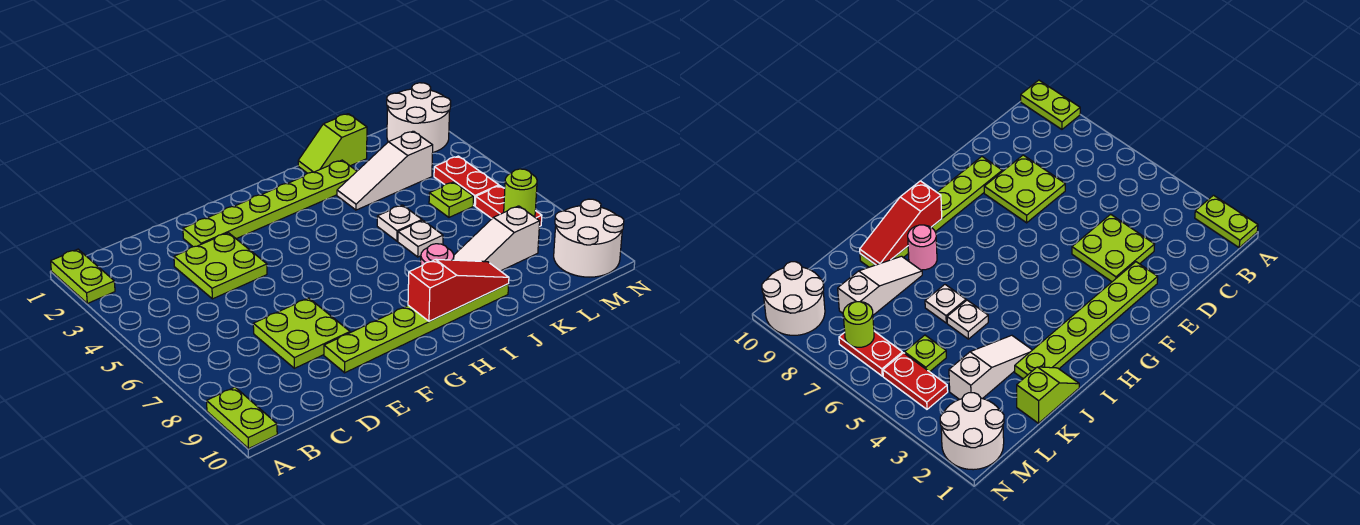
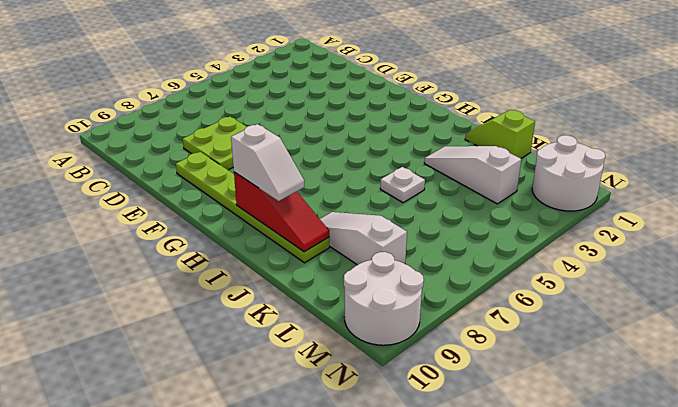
white 1x2 slope [231,124,304,201] -> none
none -> lime 1x2 plate [51,249,115,303]
none -> lime 1x2 plate [207,387,277,449]
none -> lime 2x2 plate [174,233,267,299]

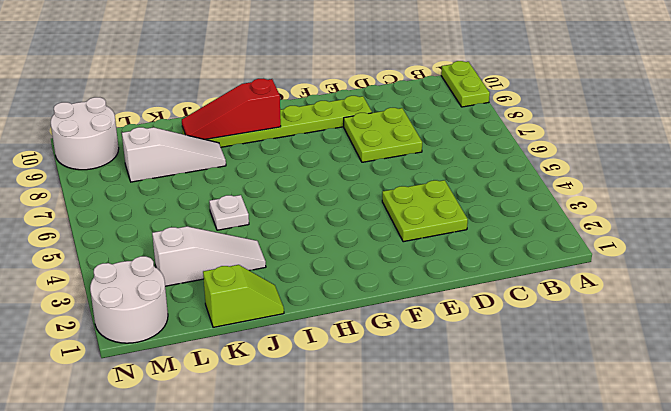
none -> lime 1x2 plate [51,249,115,303]
none -> lime 1x6 plate [183,160,357,247]
none -> pink 1x1 round brick [421,244,454,266]

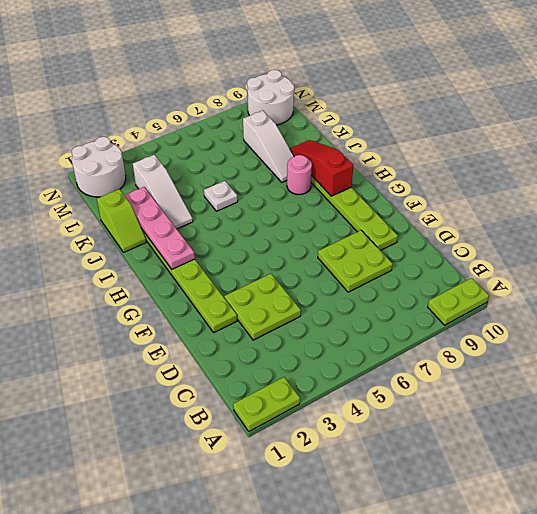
pink 1x4 plate [124,187,195,269] -> none
none -> white 1x1 plate [398,220,443,257]
none -> lime 1x1 plate [429,182,474,217]
none -> red 1x2 plate [434,156,499,206]

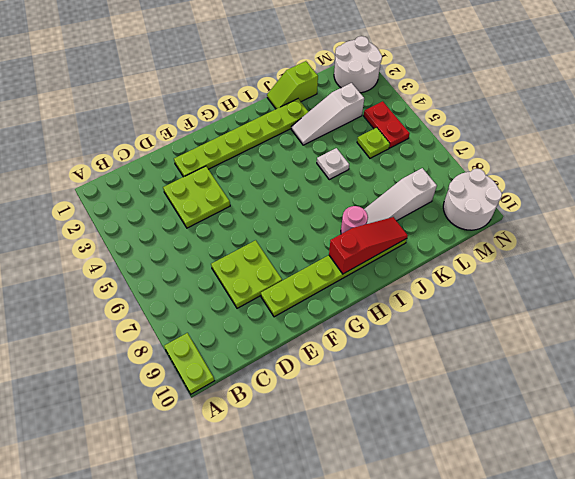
none -> lime 1x2 plate [51,249,115,303]
none -> white 1x1 plate [398,220,443,257]
none -> red 1x2 plate [475,186,542,227]

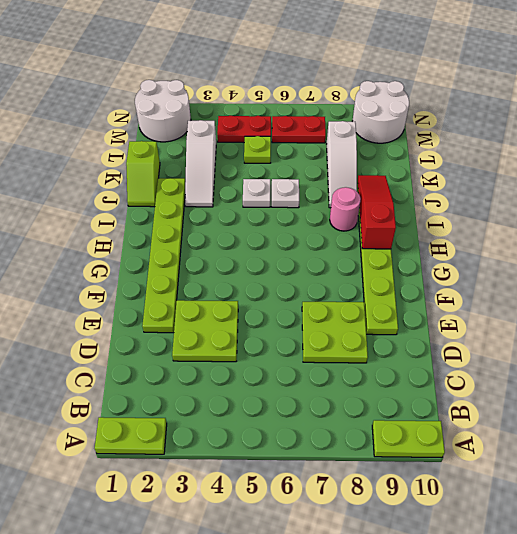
none -> lime 1x1 round brick [504,169,537,216]

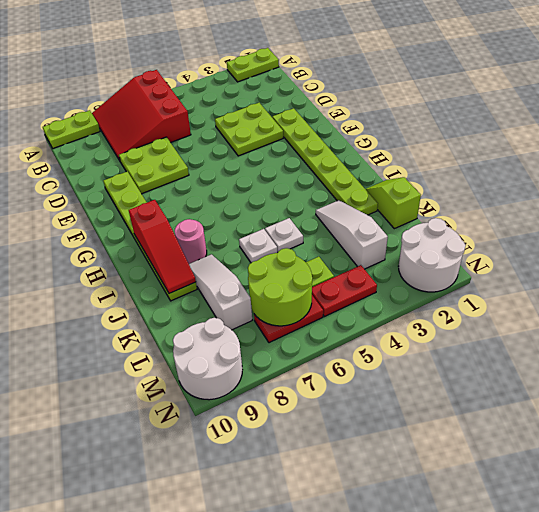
red 3x3 slope [92,70,191,160] -> none
lime 2x2 round brick [248,248,312,326] -> lime 1x1 round brick [504,169,537,216]

